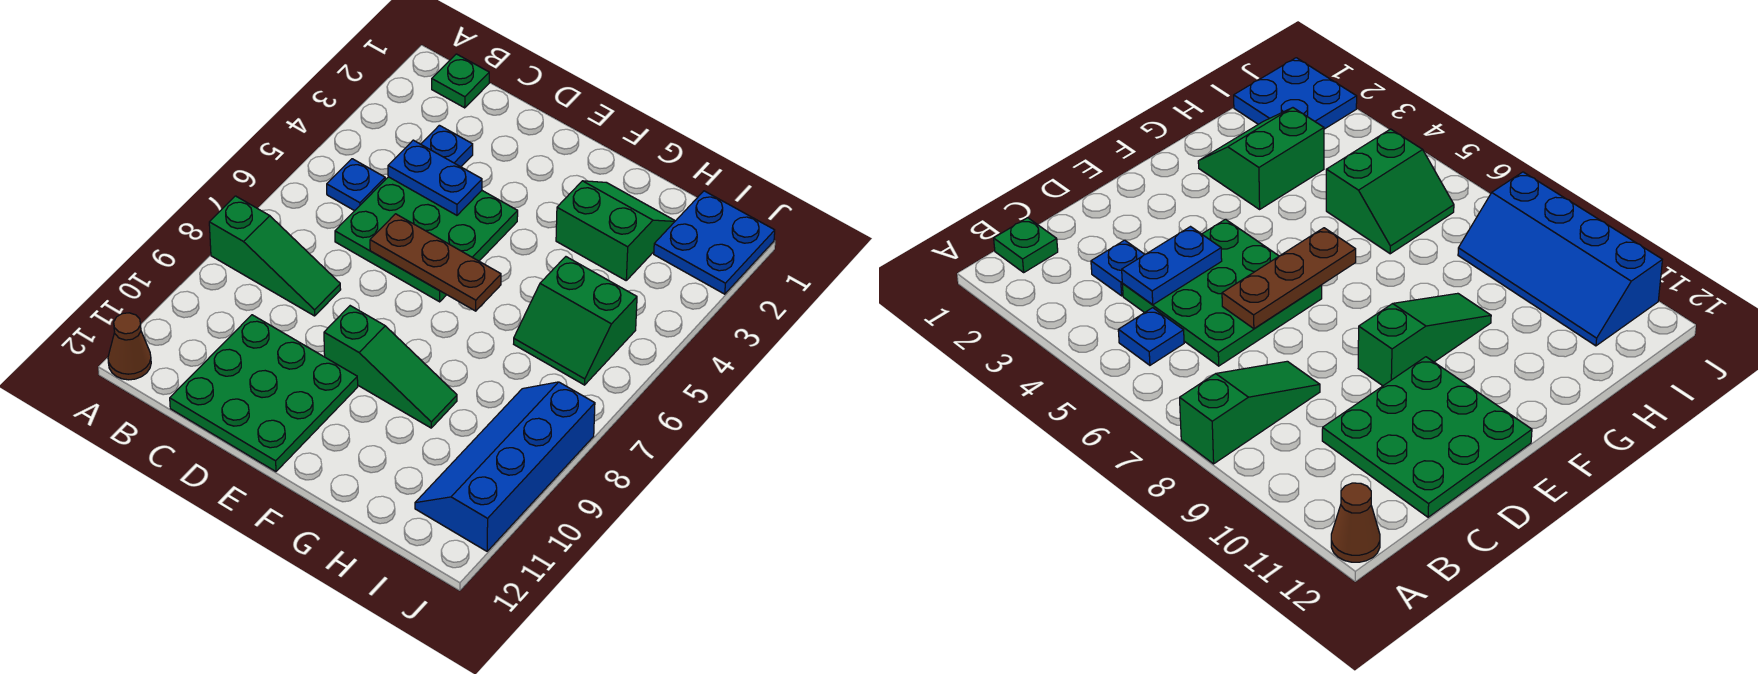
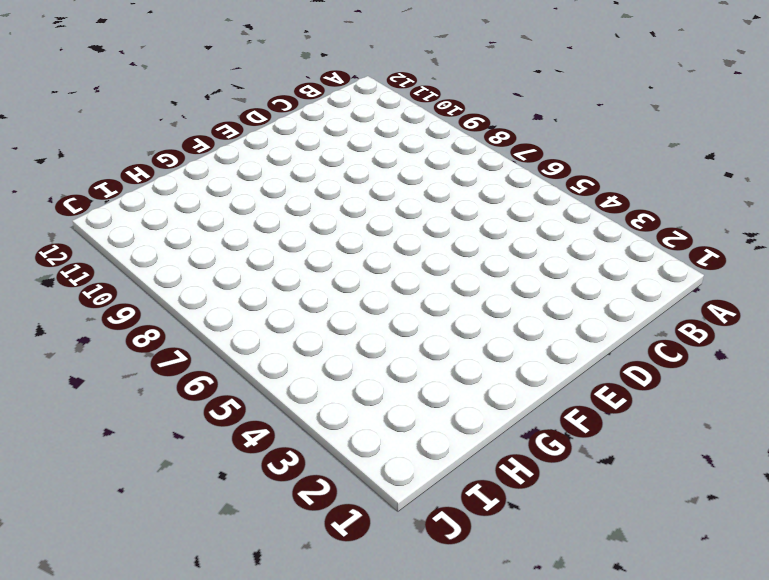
none -> green 1x3 slope [209,196,341,316]
none -> brown 1x1 cone [108,313,151,380]
none -> green 1x1 plate [432,54,489,108]

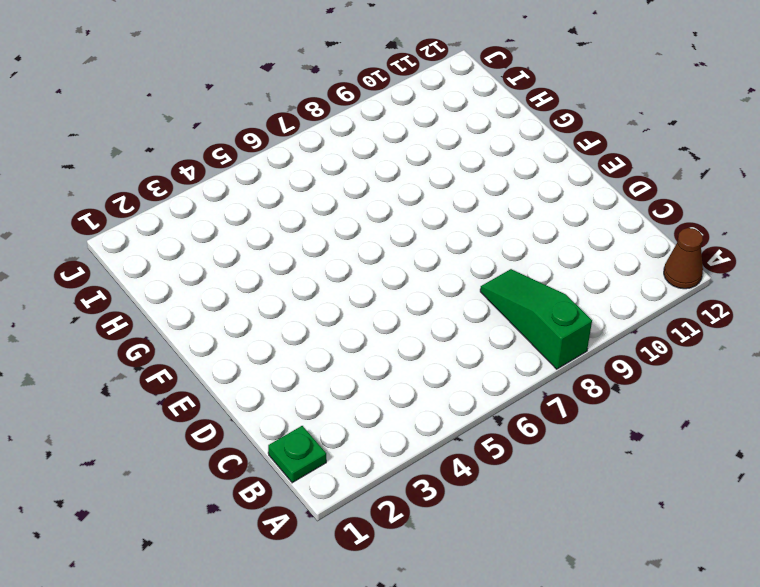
none -> blue 1x1 plate [327,159,385,211]
none -> blue 1x1 plate [421,125,473,167]
none -> green 3x3 plate [335,177,518,302]

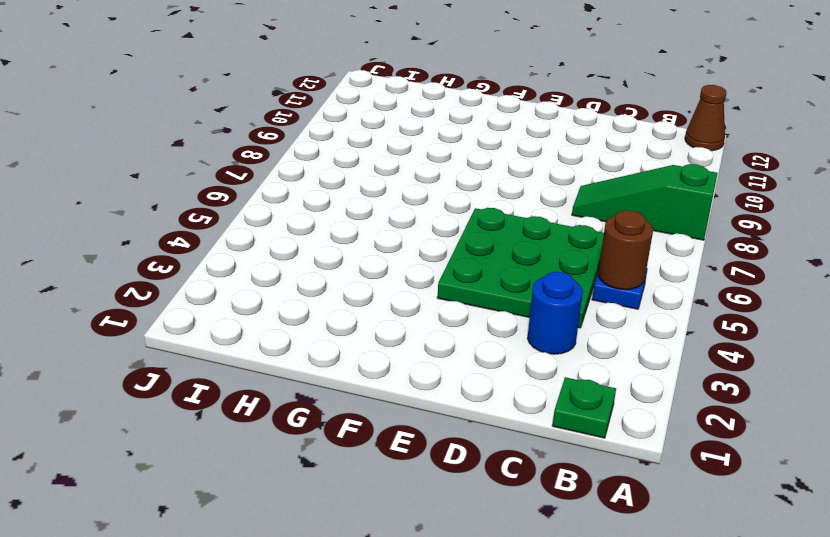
brown 1x1 round brick [598,210,653,290] -> none
blue 1x1 round brick [527,272,583,354] -> blue 1x1 plate [421,125,473,167]
none -> green 3x3 plate [170,315,358,472]
none -> green 1x3 slope [324,306,457,428]
none -> green 2x2 slope [556,181,675,280]

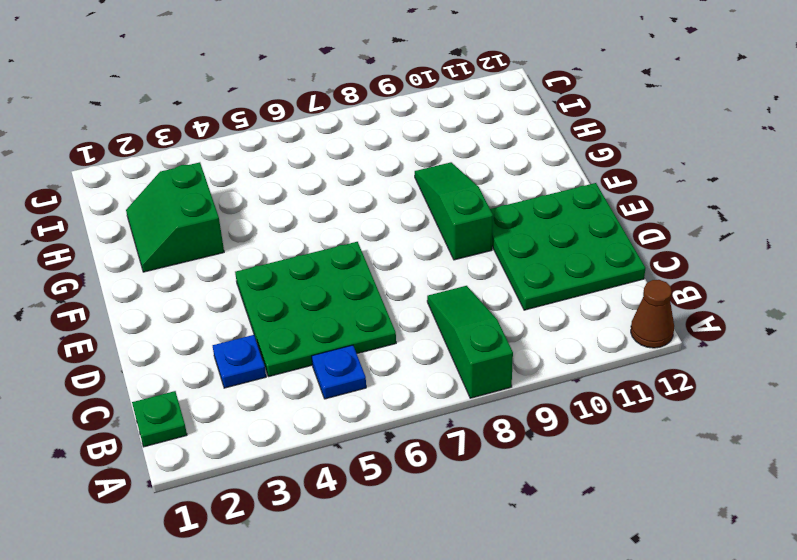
none -> green 2x2 slope [514,257,637,385]
none -> blue 2x2 plate [654,191,775,294]
none -> blue 2x4 slope [415,382,595,551]

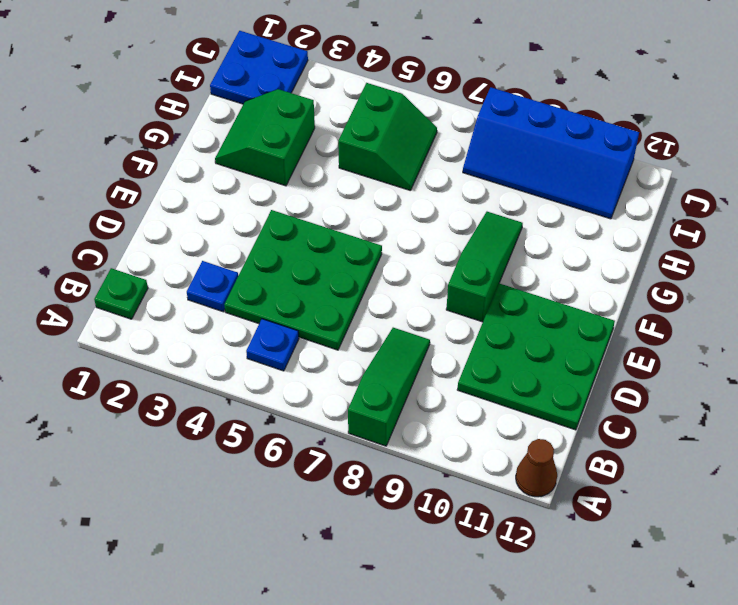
none -> blue 1x2 plate [388,140,482,215]
none -> brown 1x3 plate [370,214,501,311]

